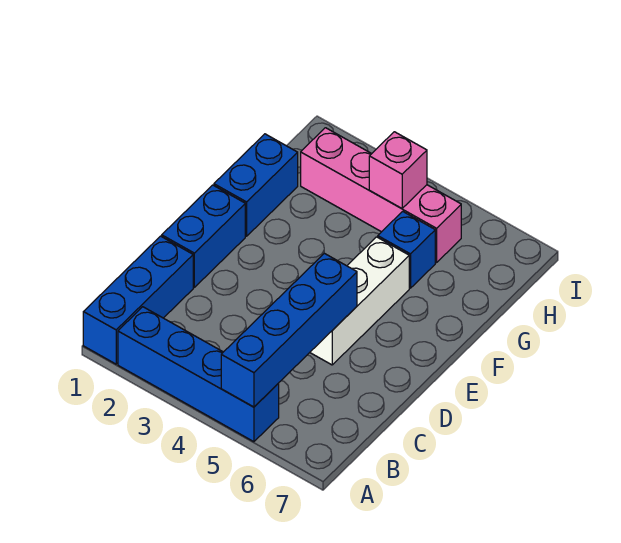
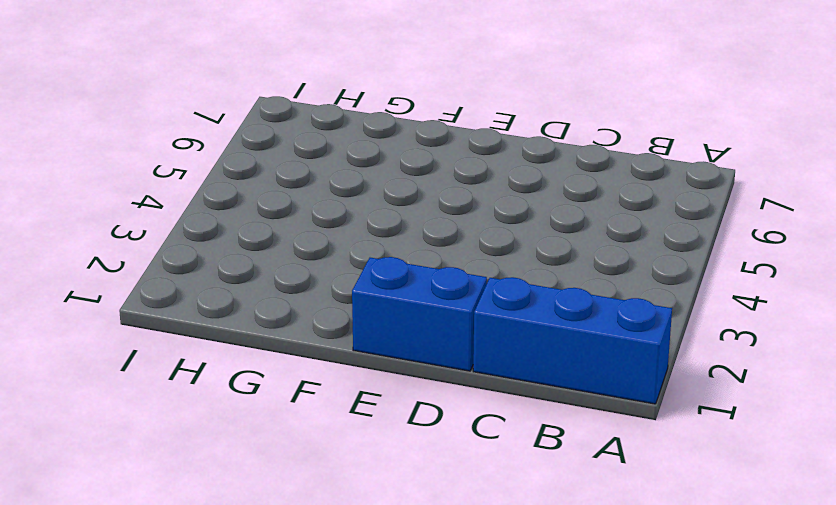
none -> blue 1x4 brick [118,307,279,442]
none -> white 1x3 brick [310,237,409,365]

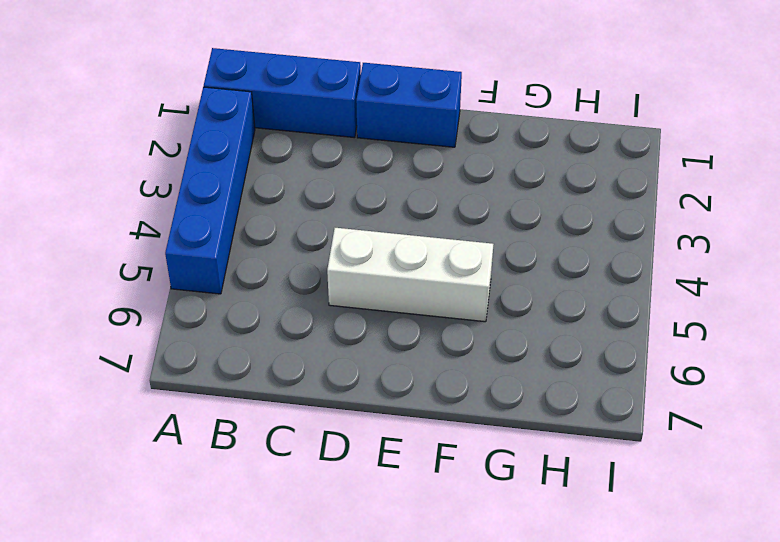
none -> blue 1x2 brick [214,134,298,236]
none -> blue 1x1 brick [378,211,435,288]

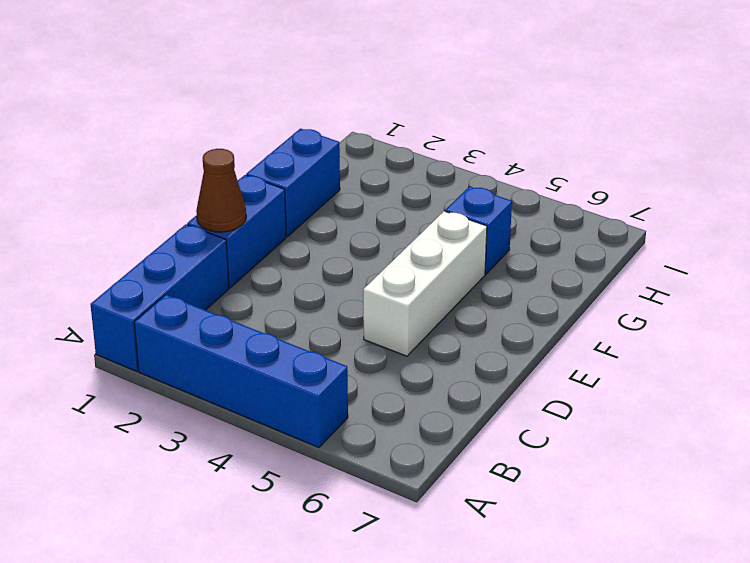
brown 1x1 cone [196,149,246,232] -> none
none -> pink 1x4 brick [301,128,461,263]
none -> blue 1x4 brick [221,253,357,407]

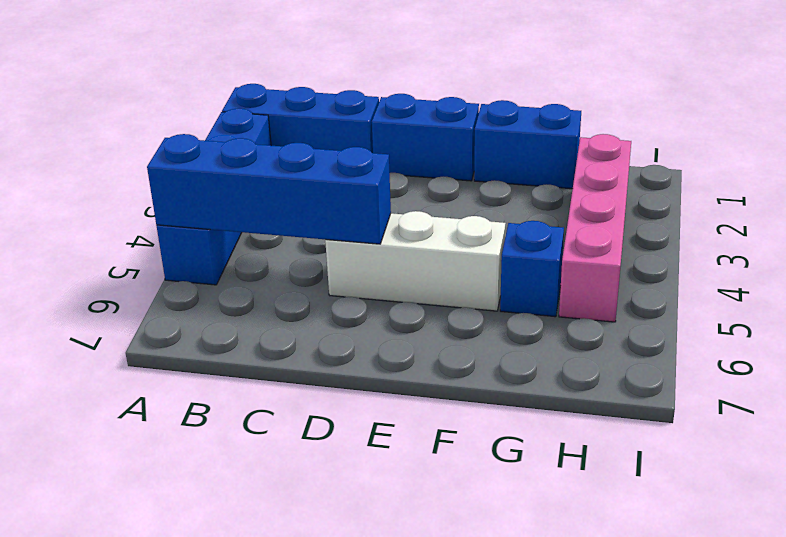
none -> pink 1x1 brick [369,132,427,209]

